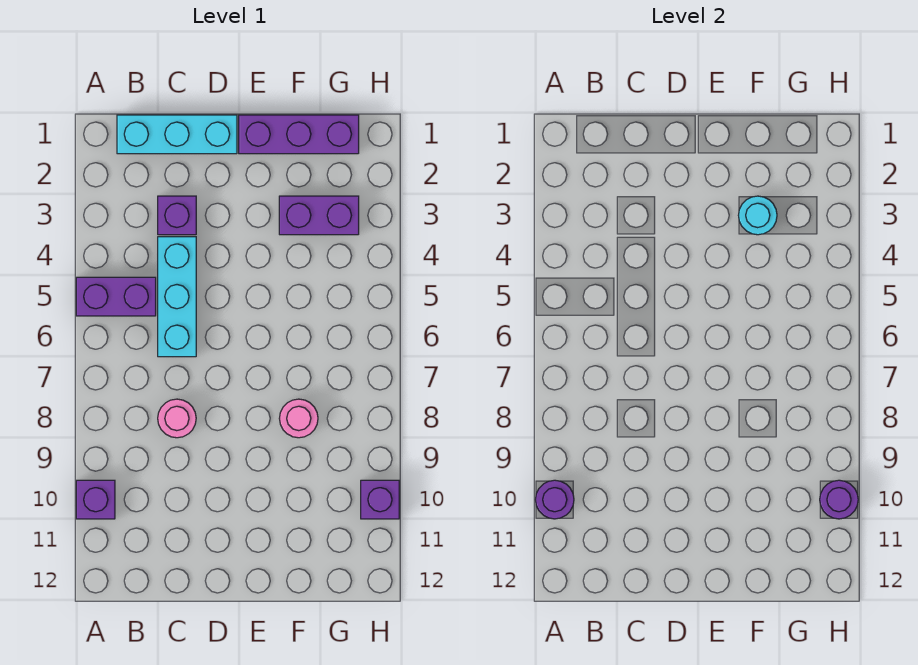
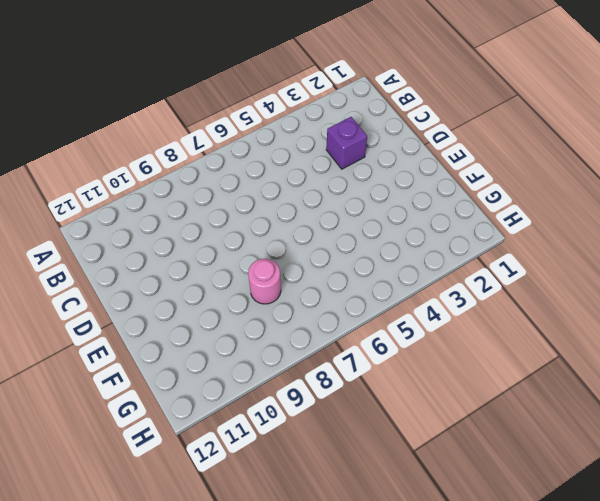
none -> purple 1x2 brick [76,277,156,316]
none -> purple 1x1 brick [76,480,115,519]
none -> cyan 1x3 brick [117,115,237,154]

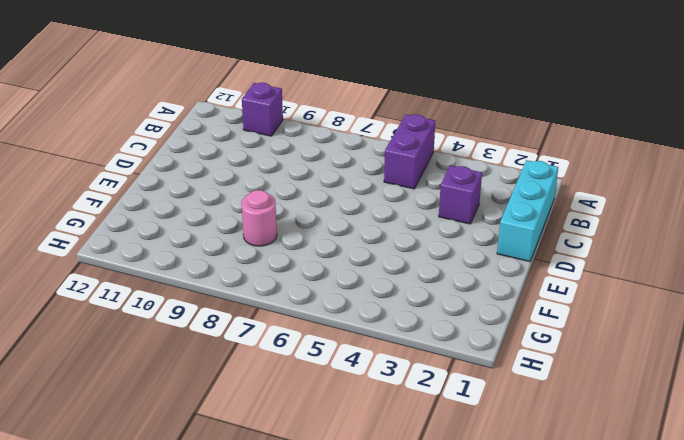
none -> cyan 1x3 brick [158,237,196,357]
none -> pink 1x1 round brick [158,399,196,438]
none -> purple 1x3 brick [239,115,359,154]

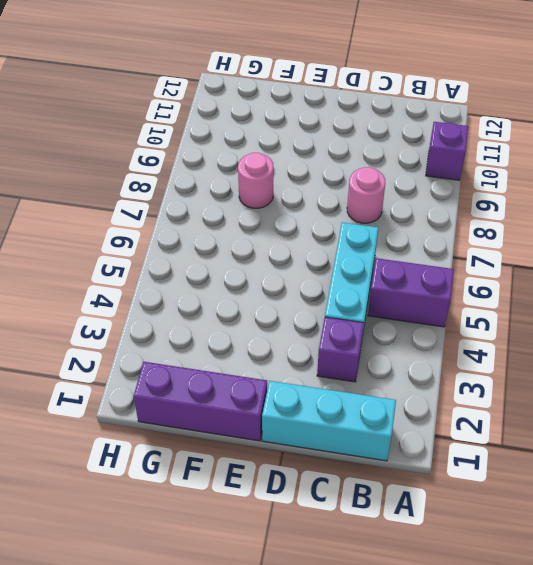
none -> purple 1x2 brick [279,196,359,235]
none -> purple 1x1 brick [361,480,399,519]
none -> purple 1x1 round brick [535,480,574,519]

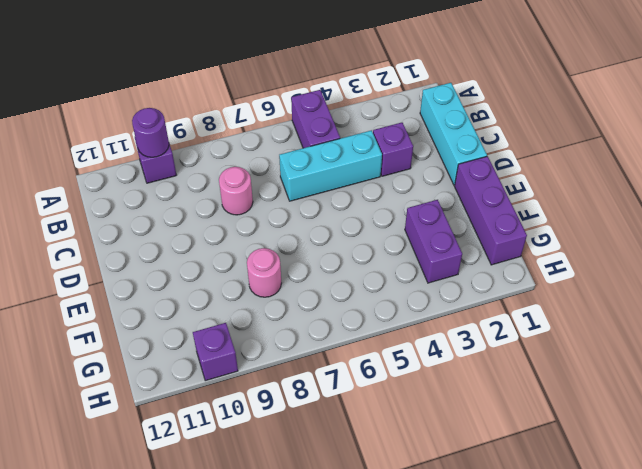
none -> cyan 1x1 round brick [738,196,777,235]
none -> purple 1x1 round brick [820,480,858,519]

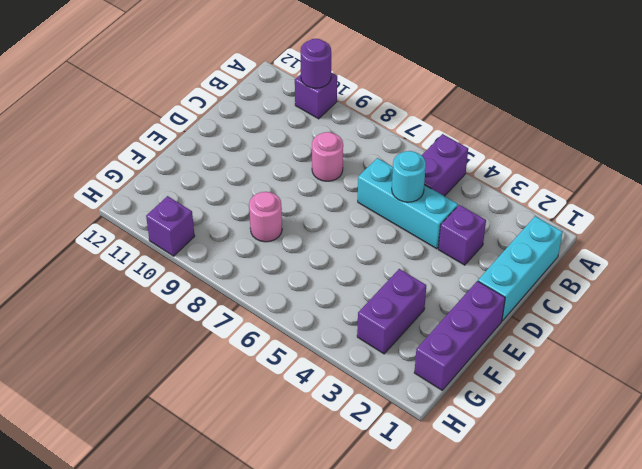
cyan 1x1 round brick [392,151,426,202] -> cyan 1x1 round brick moved to [738,196,777,235]
none -> purple 1x1 round brick [820,480,858,519]

